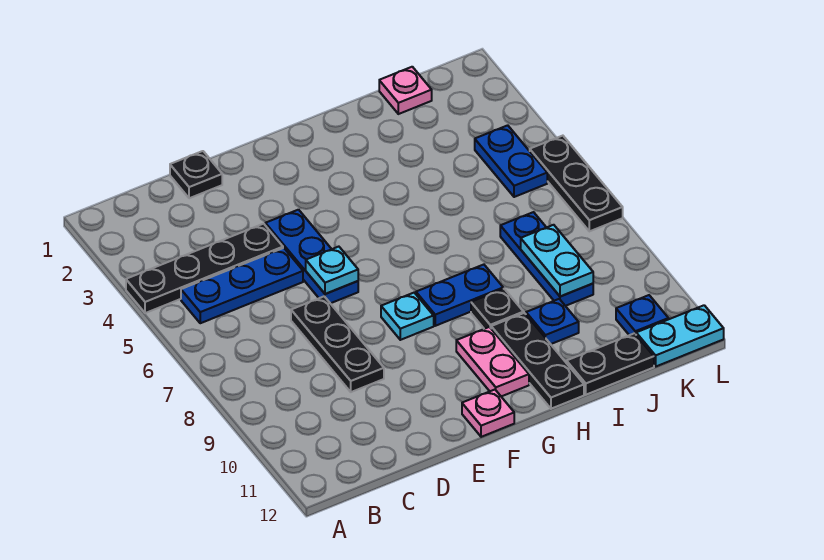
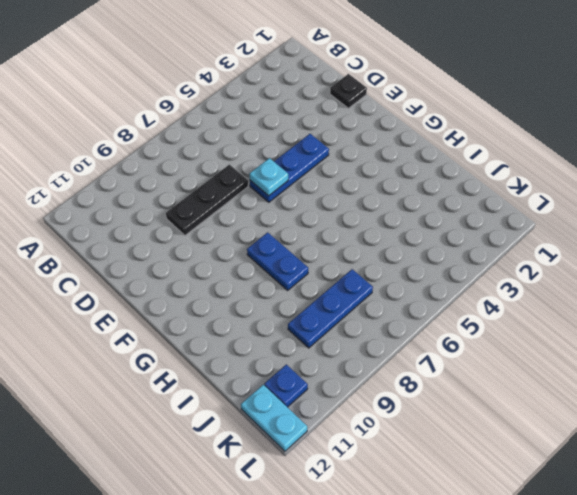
none -> black 1x4 plate [126,224,283,313]
none -> blue 1x3 plate [181,248,303,323]
none -> cyan 1x1 plate [381,293,434,340]

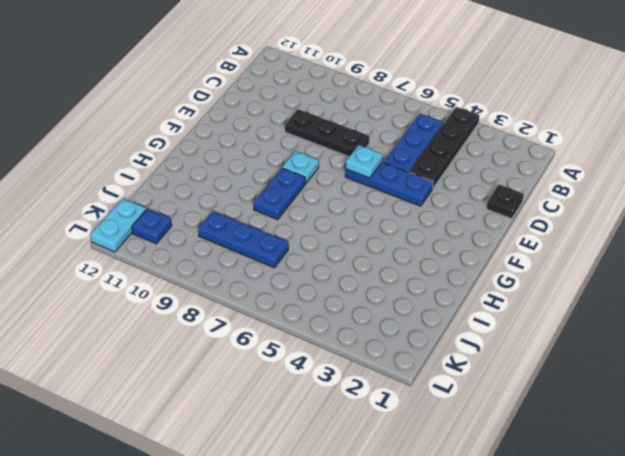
none -> pink 1x1 plate [462,390,514,437]
none -> pink 1x2 plate [456,327,529,396]
none -> black 1x1 plate [471,289,523,329]

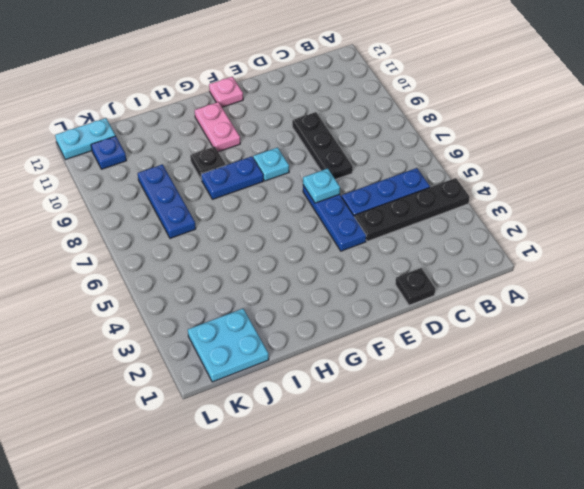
cyan 2x2 plate [188,309,269,382] -> pink 1x1 plate [379,67,432,114]
none -> black 1x3 plate [491,313,584,409]
none -> blue 1x1 plate [526,299,579,344]
none -> black 1x2 plate [567,333,654,395]

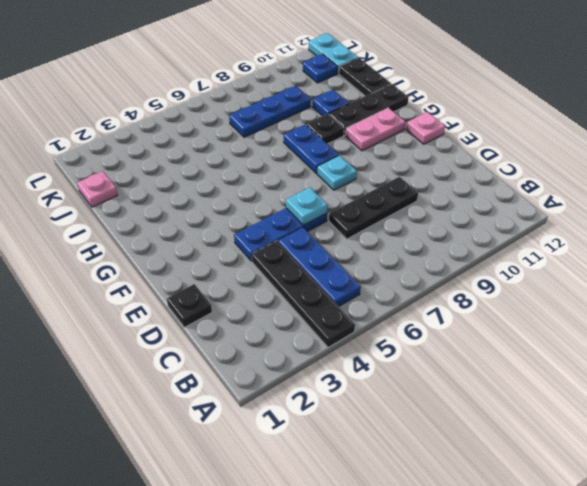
none -> blue 1x2 plate [475,125,547,197]
none -> black 1x3 plate [530,136,623,231]
none -> cyan 1x2 plate [521,225,593,297]

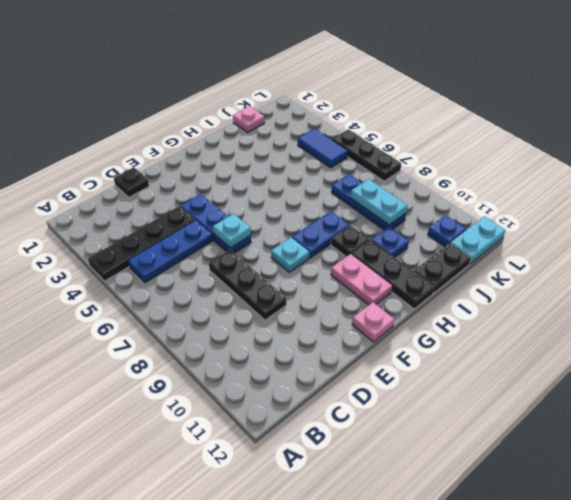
blue 1x2 tile [298,128,348,168] -> blue 1x2 plate [475,125,547,197]

